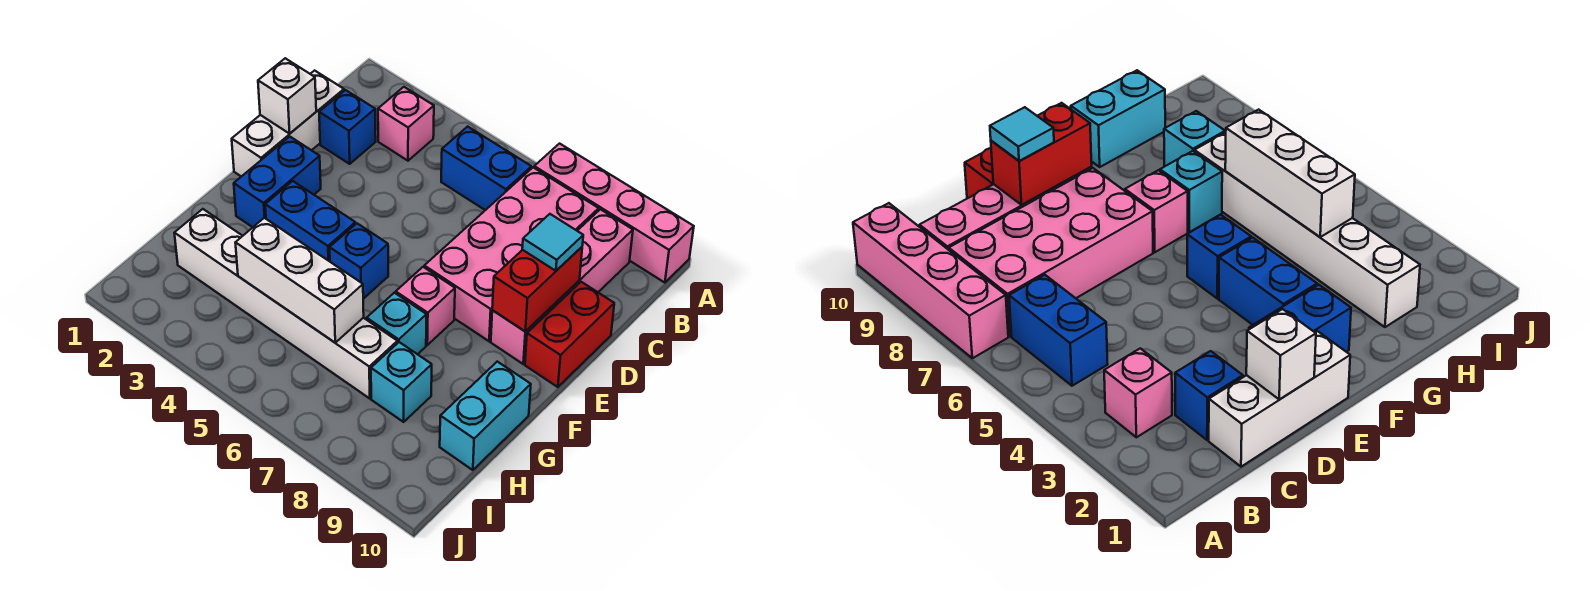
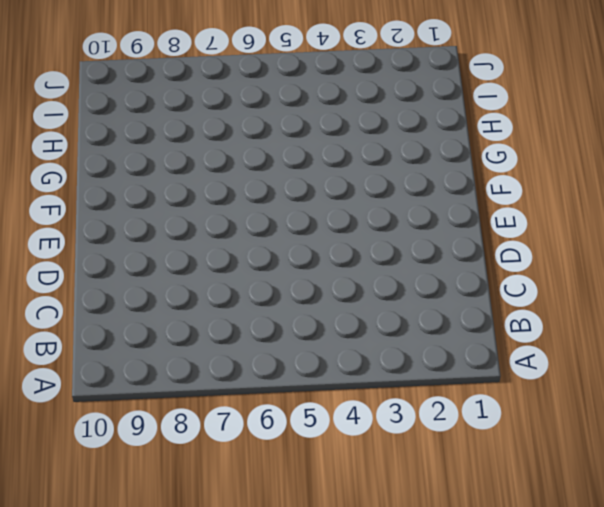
none -> pink 1x4 brick [534,144,694,283]
none -> pink 1x1 brick [378,87,434,161]
none -> blue 1x2 brick [441,127,531,210]

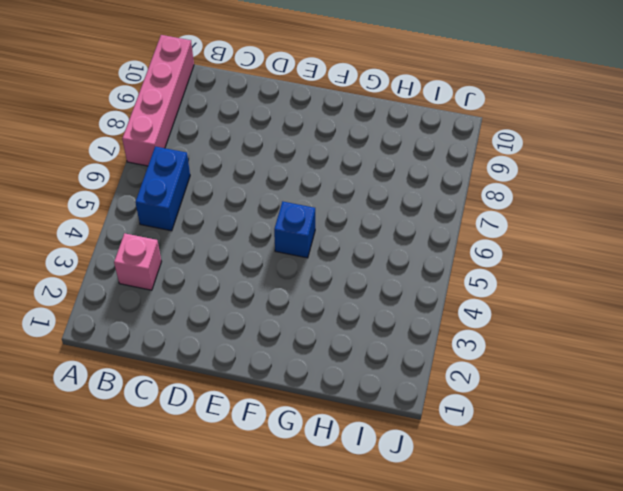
none -> pink 2x4 brick [424,167,599,341]
none -> pink 1x4 brick [491,209,633,364]
none -> white 1x3 brick [232,71,344,177]

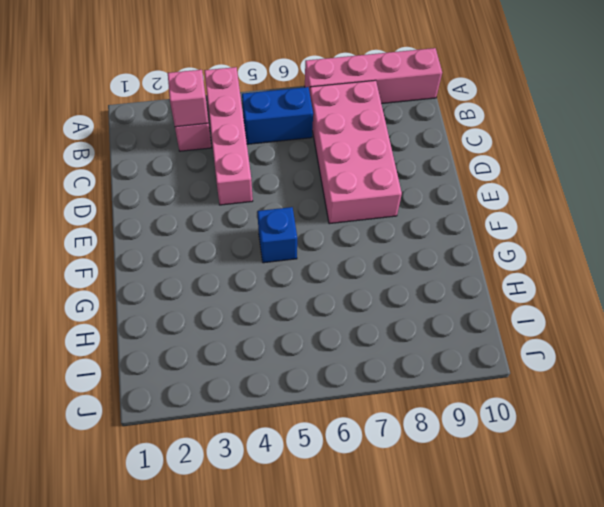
pink 1x4 brick [204,67,253,205] -> pink 1x4 brick moved to [491,209,633,364]
pink 1x1 brick [168,70,208,127] -> pink 1x1 brick moved to [396,267,455,345]
none -> white 1x3 brick [232,71,344,177]
none -> blue 1x1 brick [319,90,376,164]
none -> red 1x2 brick [525,282,614,387]

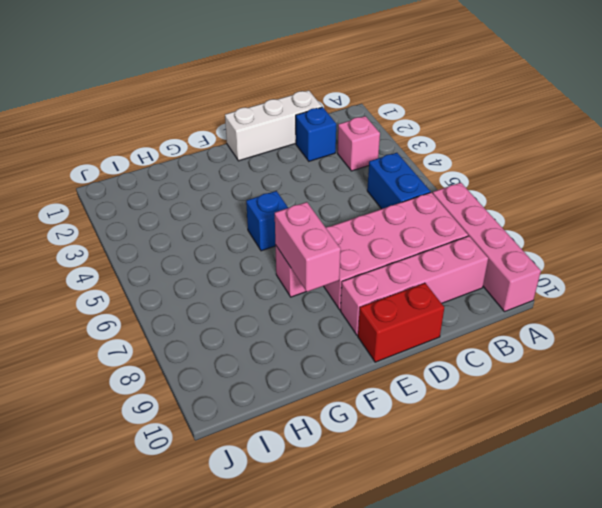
pink 1x2 brick [275,202,341,292] -> none
none -> blue 1x2 brick [234,137,321,227]
none -> blue 1x2 brick [265,181,355,261]
none -> cyan 1x1 brick [367,293,427,354]

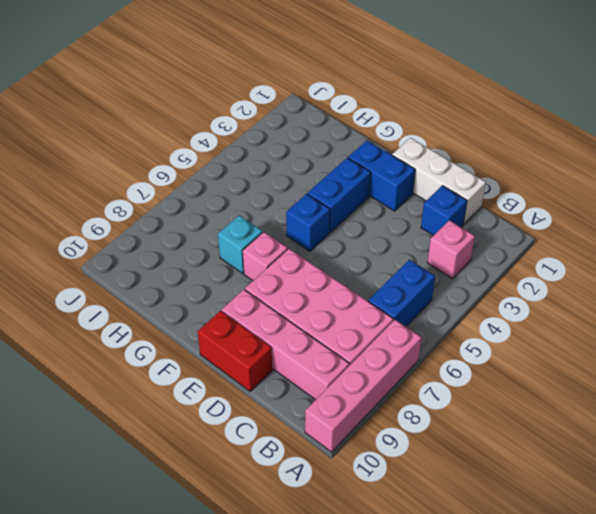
none -> cyan 1x2 brick [440,362,531,470]
none -> white 1x6 brick [174,209,397,398]
none -> cyan 1x1 brick [371,342,432,422]

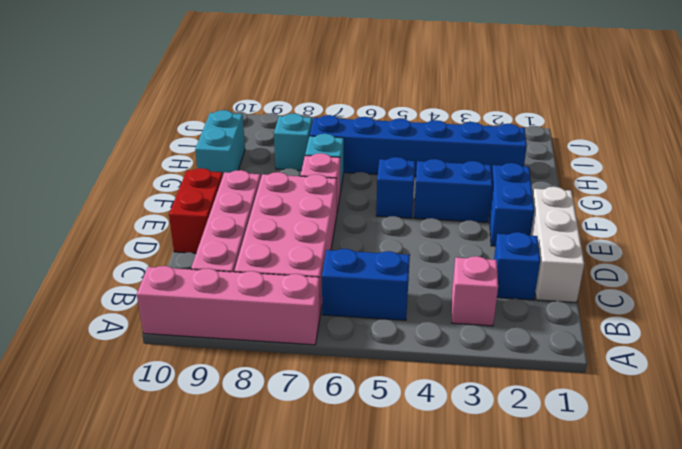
blue 1x6 brick [310,115,527,176] -> white 1x6 brick [174,209,397,398]
none -> white 1x1 brick [258,58,316,134]
none -> red 1x2 brick [492,247,582,332]
none -> white 1x3 brick [235,218,364,343]

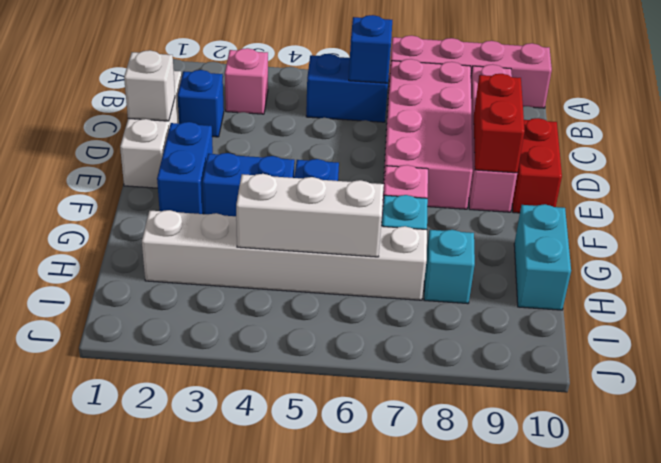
blue 1x1 brick [349,15,392,83] -> none
none -> cyan 1x1 tile [522,214,583,271]

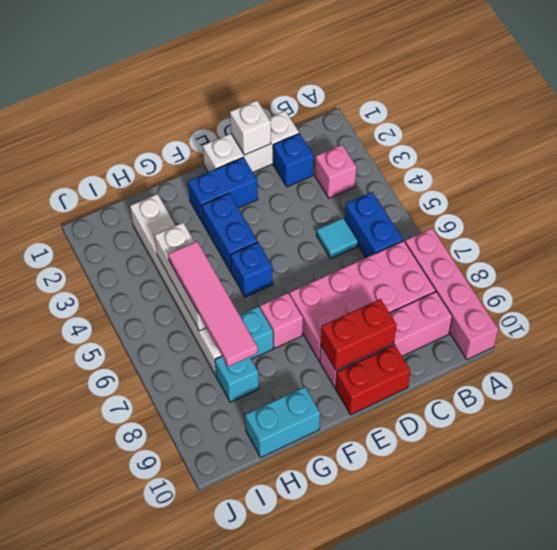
cyan 1x1 tile [317,218,358,259] -> cyan 1x1 tile moved to [522,214,583,271]
pink 1x4 tile [168,241,258,367] -> none

